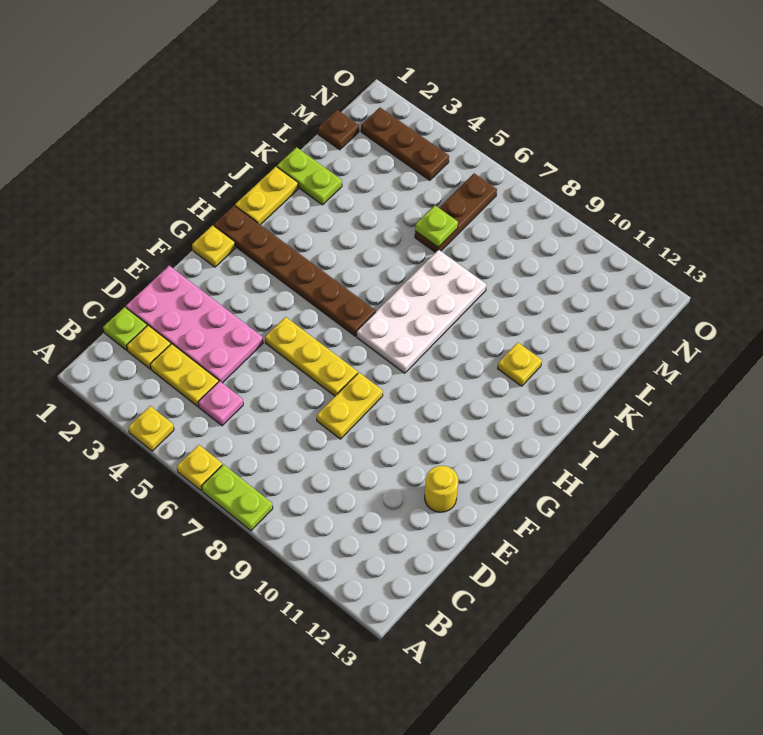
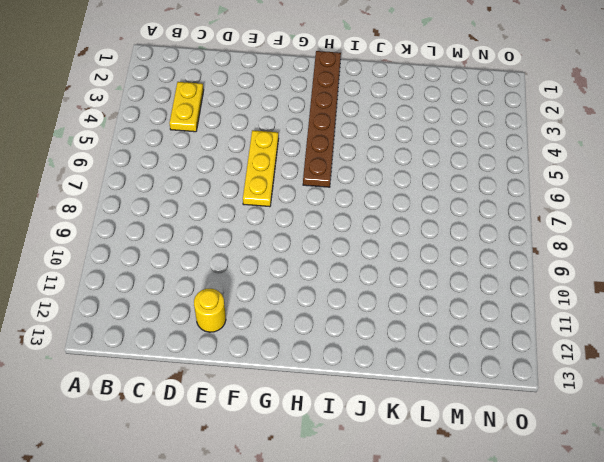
none -> yellow 1x1 plate [128,406,174,451]
none -> yellow 1x1 plate [177,445,222,490]
none -> lime 1x2 plate [202,464,273,531]

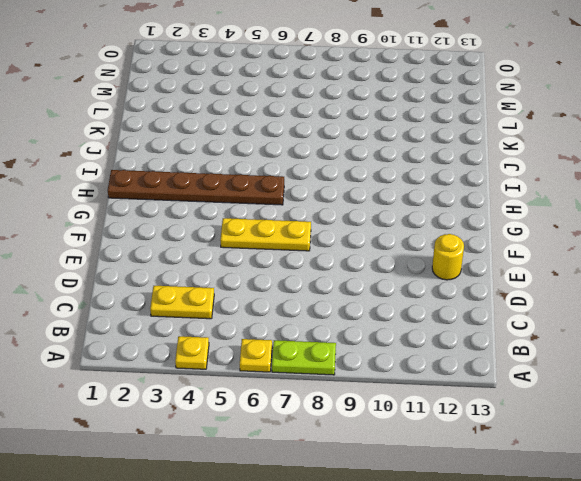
none -> lime 1x1 plate [103,307,147,350]
none -> yellow 1x1 plate [127,325,171,369]
none -> pink 1x1 plate [198,381,243,426]

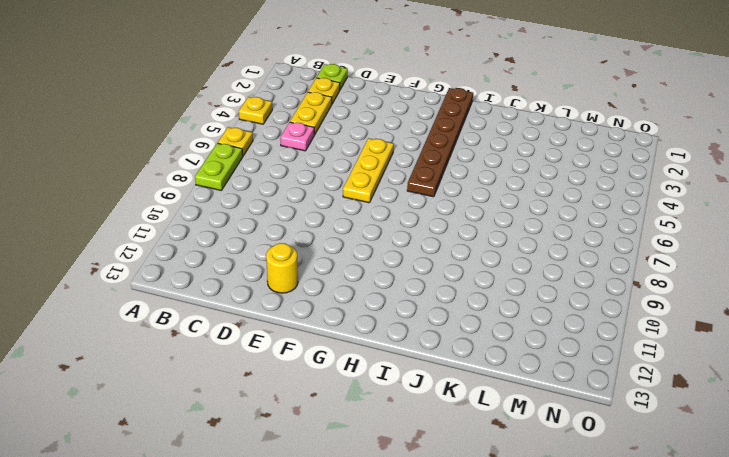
none -> pink 2x4 plate [126,266,263,383]
none -> yellow 1x2 plate [317,373,383,439]
none -> yellow 1x1 plate [192,225,235,267]

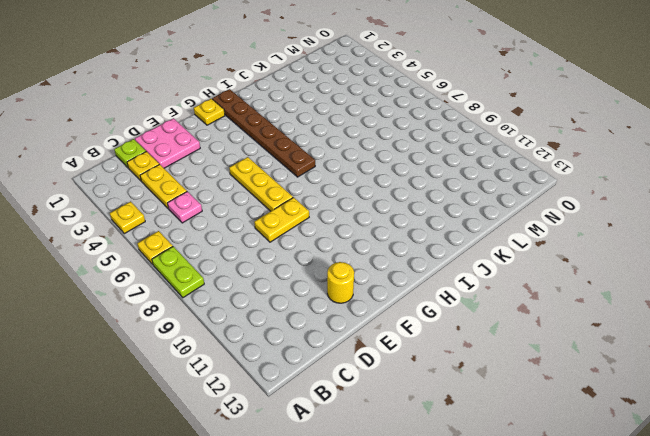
pink 2x2 plate [135,118,200,168] -> pink 2x4 plate [126,266,263,383]
none -> white 2x4 plate [357,250,487,373]
none -> yellow 1x2 plate [235,167,298,225]
none -> yellow 1x1 plate [498,343,542,386]

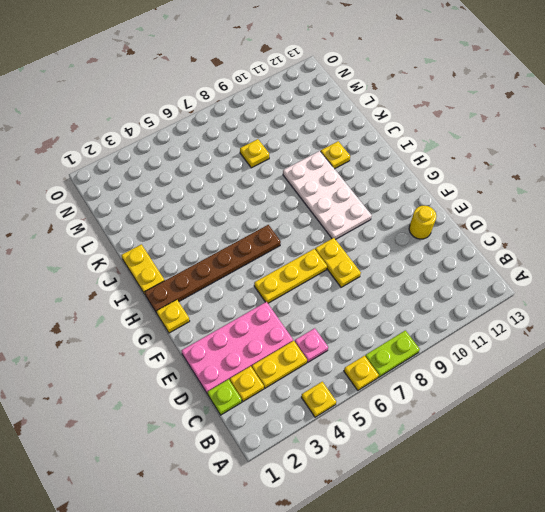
white 2x4 plate [283,151,372,239] -> white 2x4 plate moved to [357,250,487,373]
yellow 1x1 plate [240,139,269,168] -> none
none -> lime 1x2 plate [277,147,342,205]
none -> brown 1x3 plate [415,173,497,253]
none -> brown 1x1 plate [318,110,359,150]

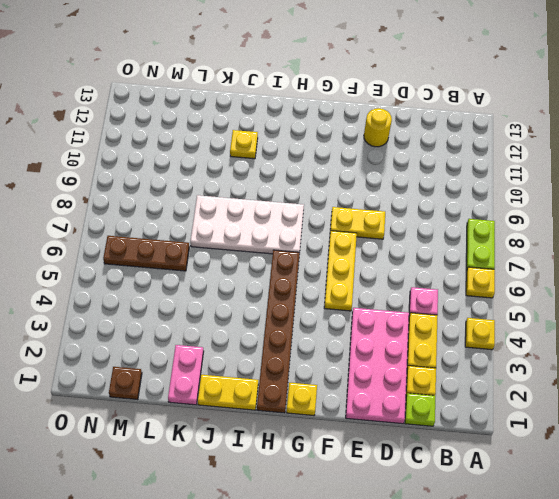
pink 1x2 plate [168,345,204,405] -> lime 1x2 plate [277,147,342,205]
none -> brown 1x3 plate [361,108,449,180]
none -> lime 1x1 plate [415,206,458,247]

